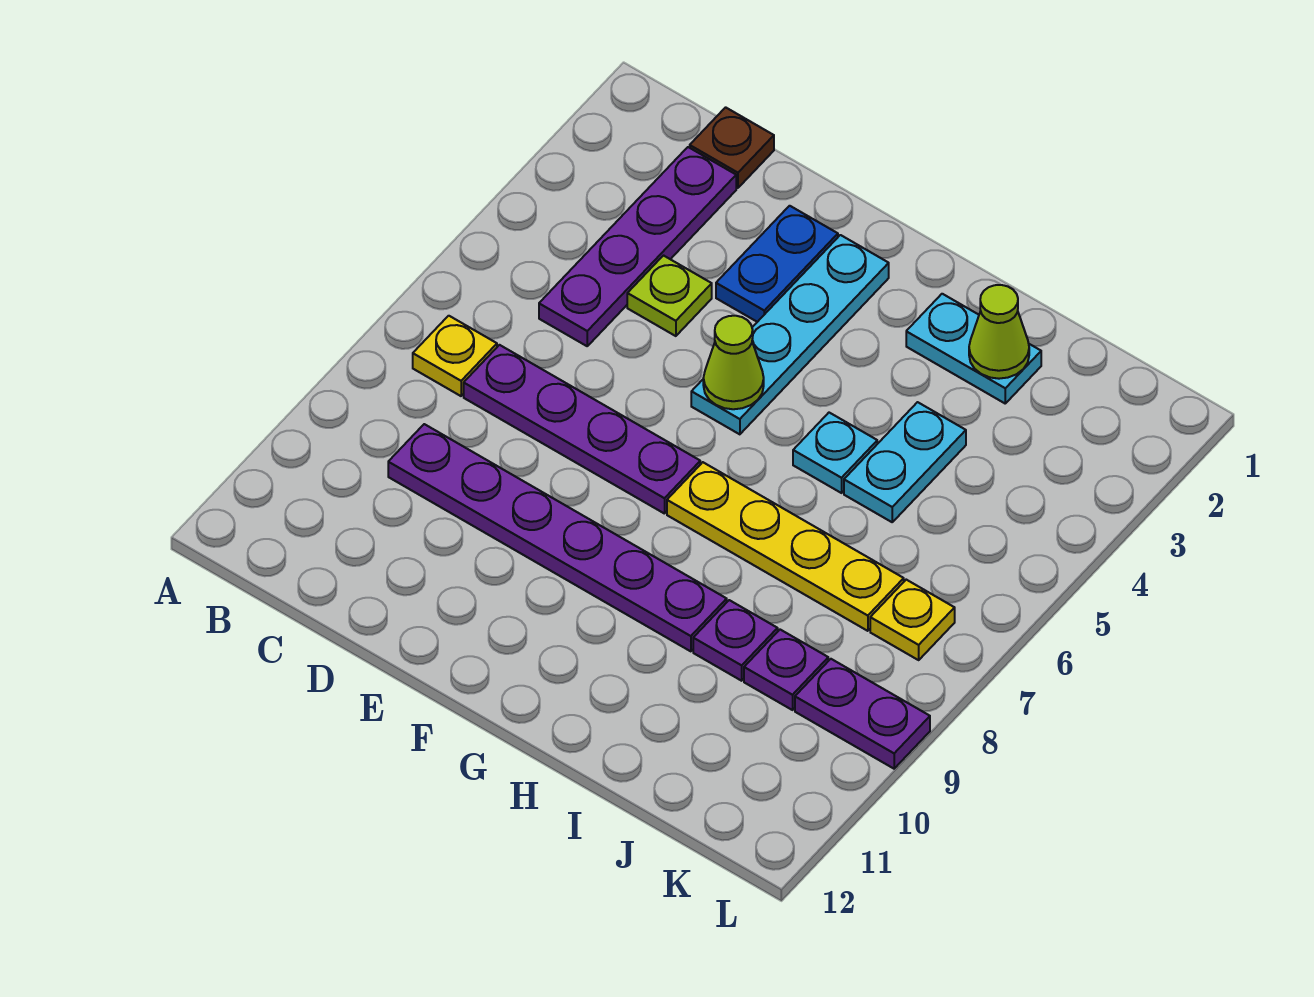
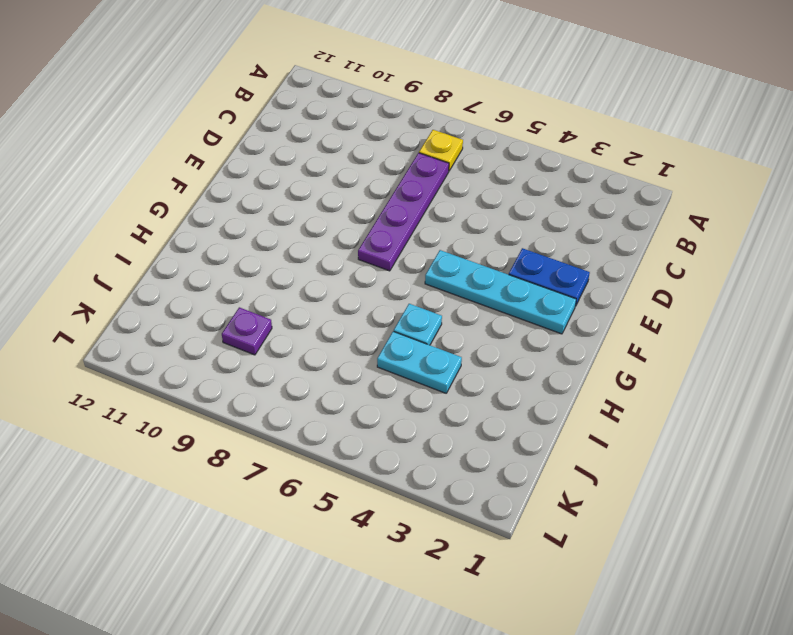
none -> brown 1x1 plate [690,107,774,188]
none -> purple 1x4 plate [539,147,736,346]
none -> purple 1x6 plate [388,424,727,651]

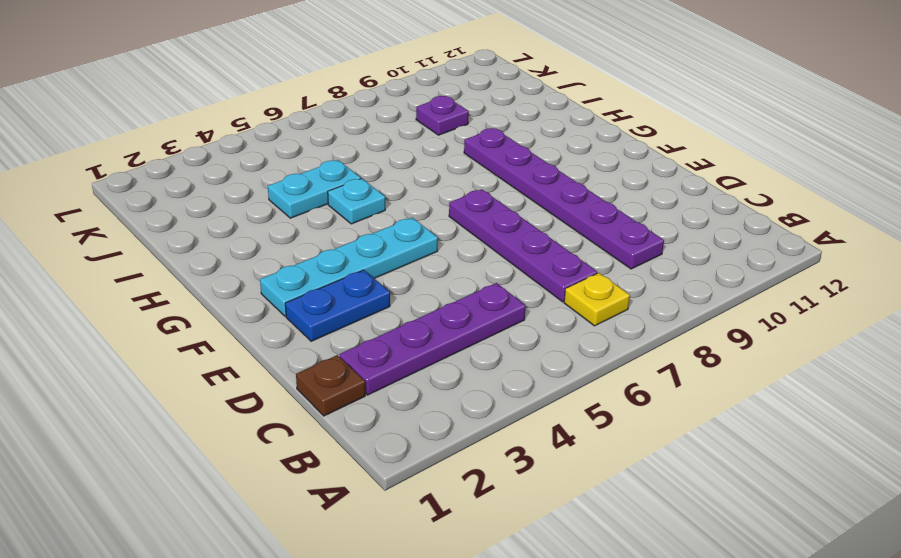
none -> lime 1x1 plate [627,256,712,336]
none -> yellow 1x4 plate [667,462,904,631]
none -> cyan 1x2 plate [906,294,1041,403]

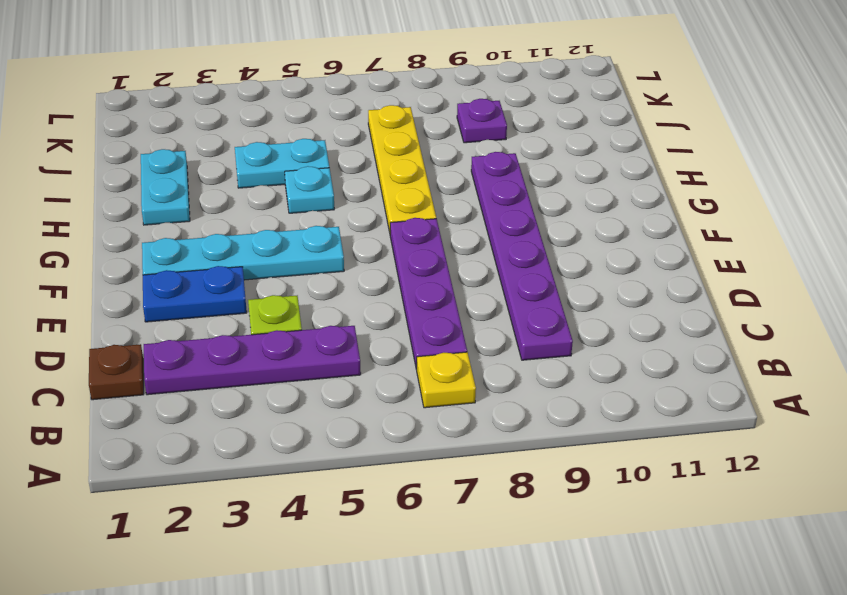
none -> purple 1x1 plate [693,600,778,681]
none -> yellow 1x1 plate [870,580,955,660]
none -> purple 1x2 plate [795,659,930,769]

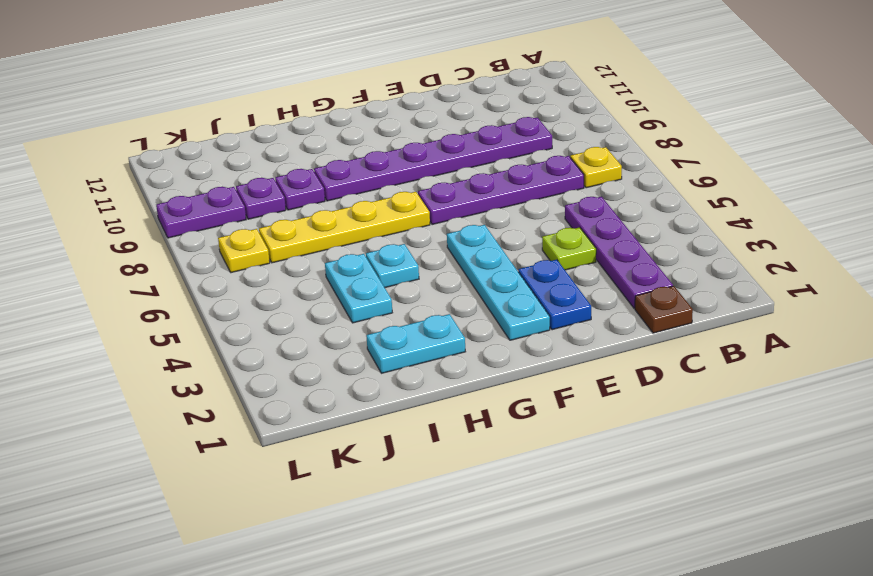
none -> lime 1x1 cone [703,316,764,409]
none -> lime 1x1 cone [969,285,1029,379]

